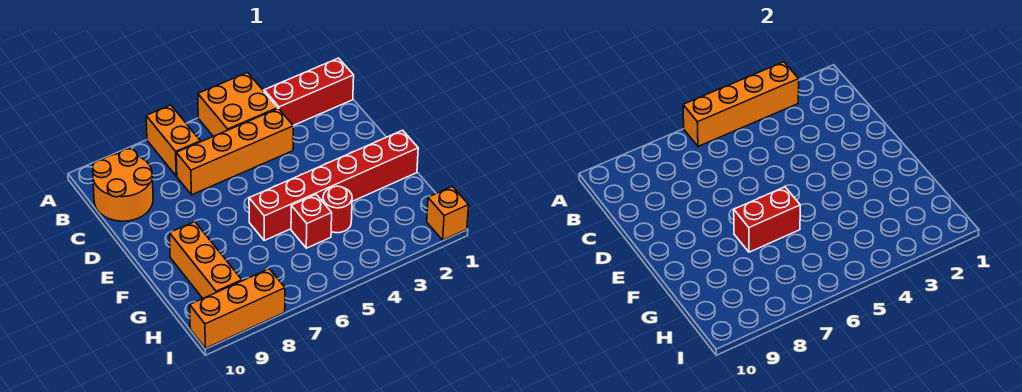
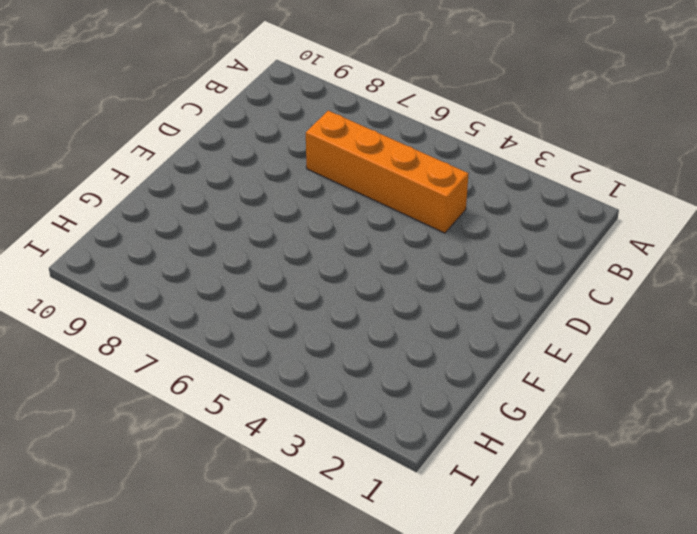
none -> orange 2x2 brick [198,73,278,136]
none -> orange 1x2 brick [146,105,200,176]
none -> red 1x3 brick [264,58,354,126]

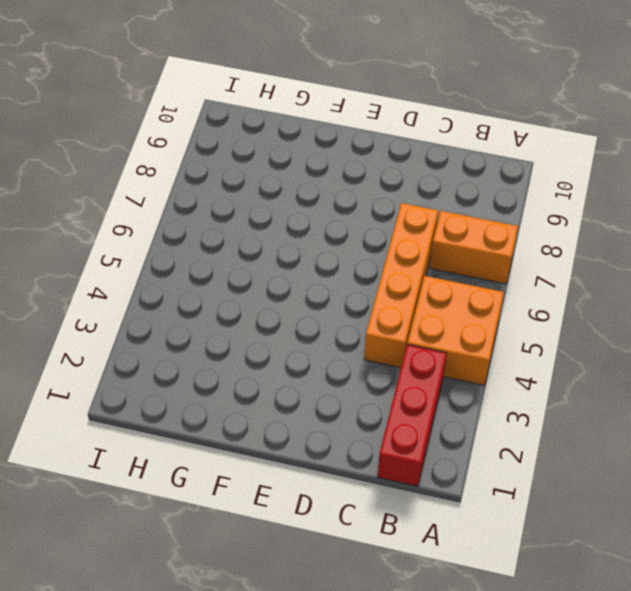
none -> orange 2x2 round brick [92,149,153,221]
none -> red 1x6 brick [249,130,418,240]
none -> orange 1x3 brick [170,222,242,298]

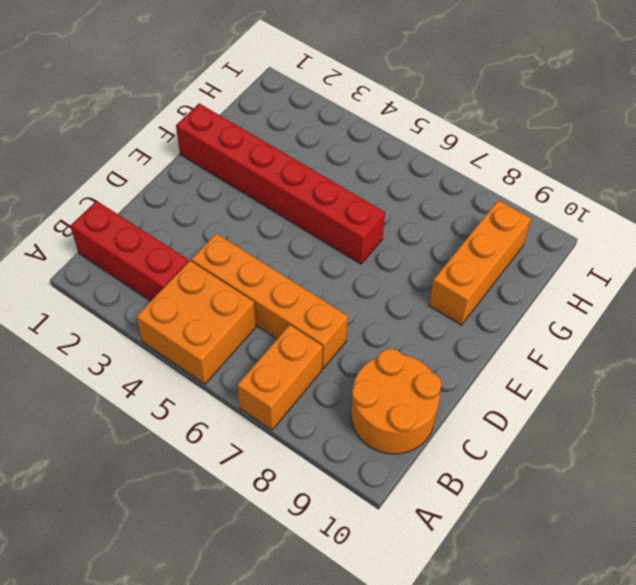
none -> red 1x1 round brick [323,186,352,233]
none -> red 1x1 brick [291,195,332,248]
none -> orange 1x1 brick [427,186,469,240]

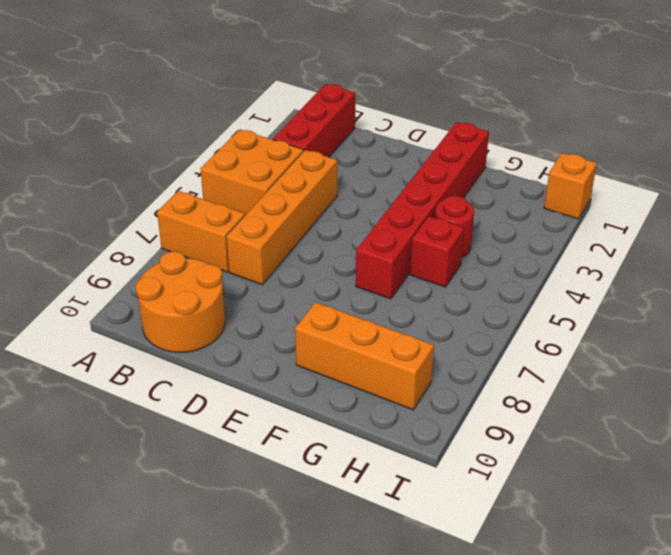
none -> orange 1x3 brick [190,269,285,348]
none -> orange 1x4 brick [683,62,799,146]
none -> red 1x2 brick [734,187,800,252]

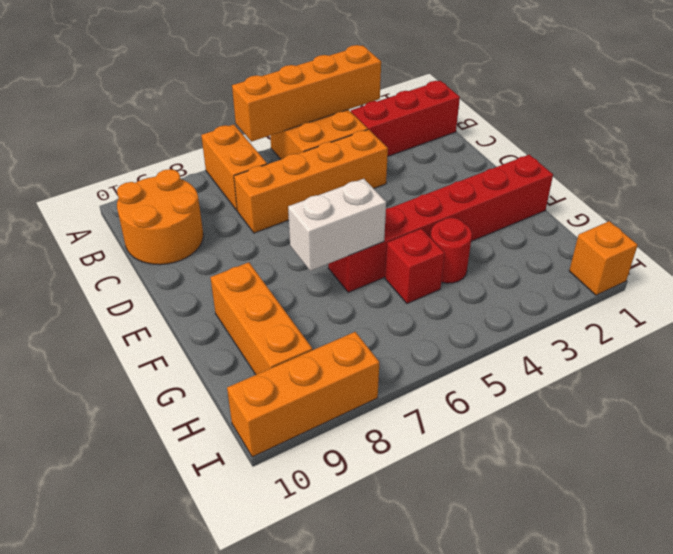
white 1x2 brick [288,179,386,271] -> red 1x2 brick [734,187,800,252]

